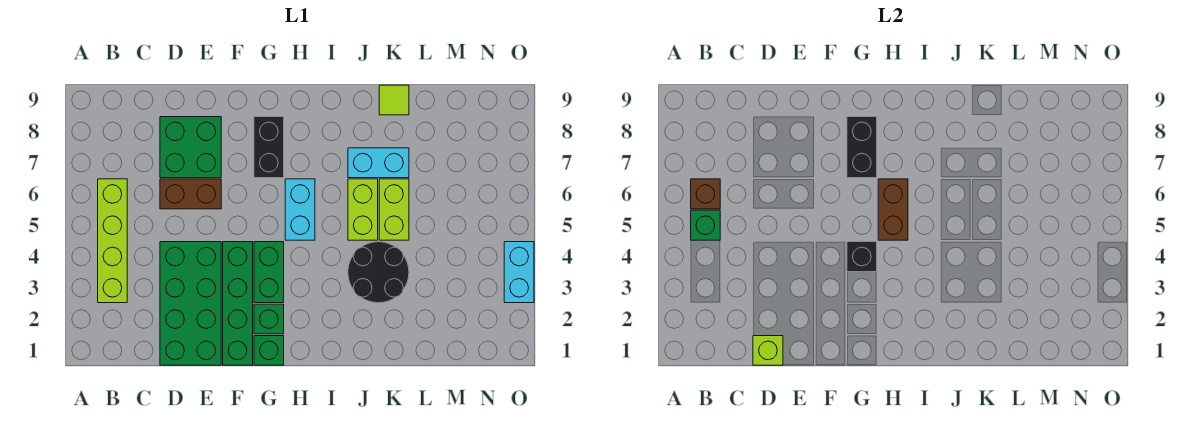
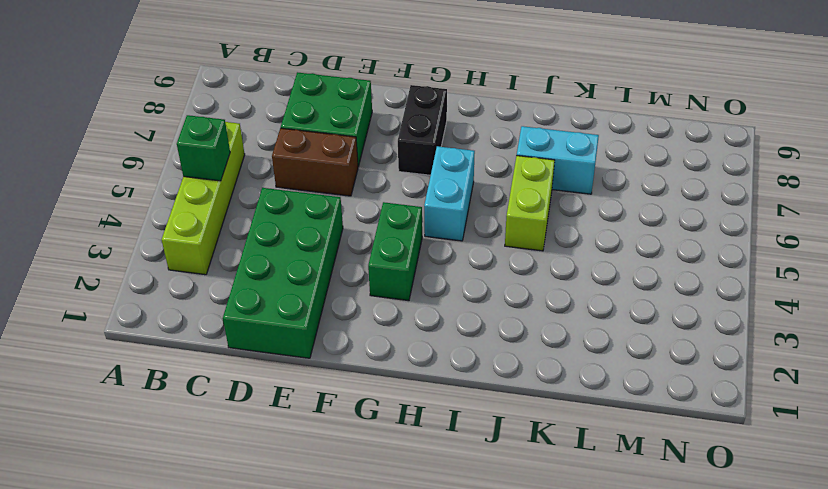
none -> green 1x4 brick [223,242,253,365]
none -> green 1x1 brick [254,336,284,365]
none -> green 1x1 brick [254,304,284,334]

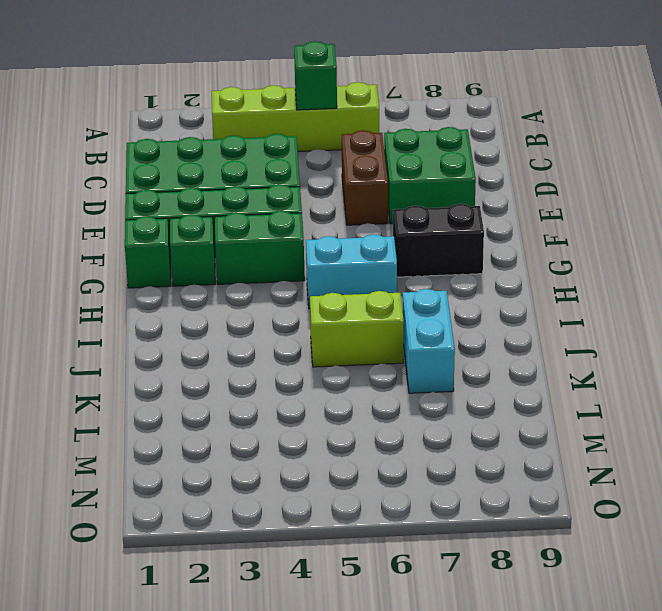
none -> black 2x2 round brick [348,242,409,303]
none -> lime 1x2 brick [379,179,409,240]
none -> lime 1x1 tile [379,85,409,115]

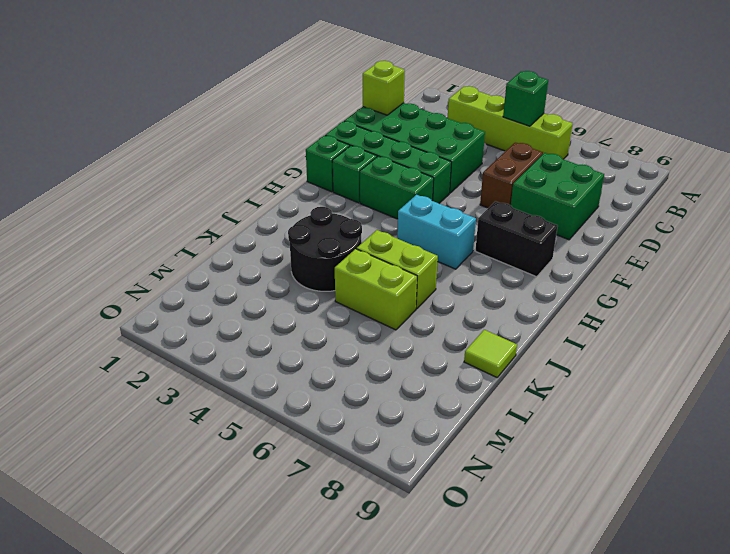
none -> cyan 1x2 brick [348,148,409,178]
none -> cyan 1x2 brick [504,242,534,303]
none -> brown 1x1 brick [691,179,720,209]

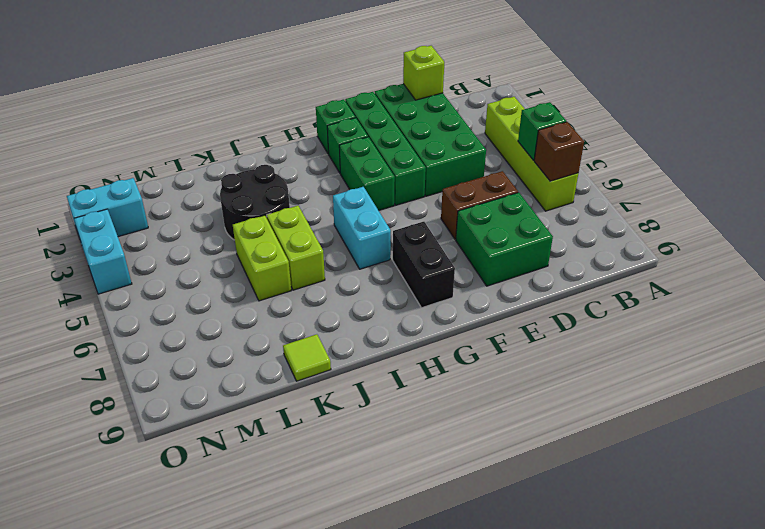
cyan 1x2 brick [67,178,148,238] -> cyan 1x2 brick moved to [348,148,409,178]
none -> black 1x1 brick [847,242,877,272]
none -> black 1x2 brick [847,117,877,178]
none -> brown 1x2 brick [878,179,908,240]

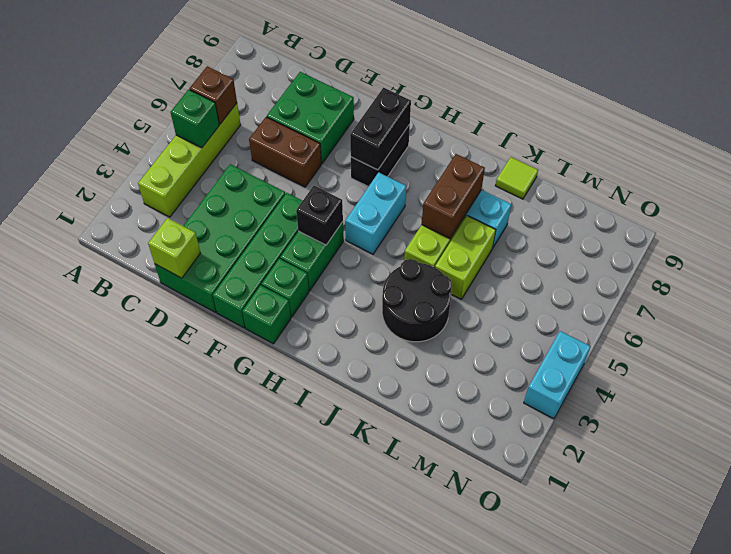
brown 1x2 brick [422,154,485,239] -> brown 1x2 brick moved to [878,179,908,240]

